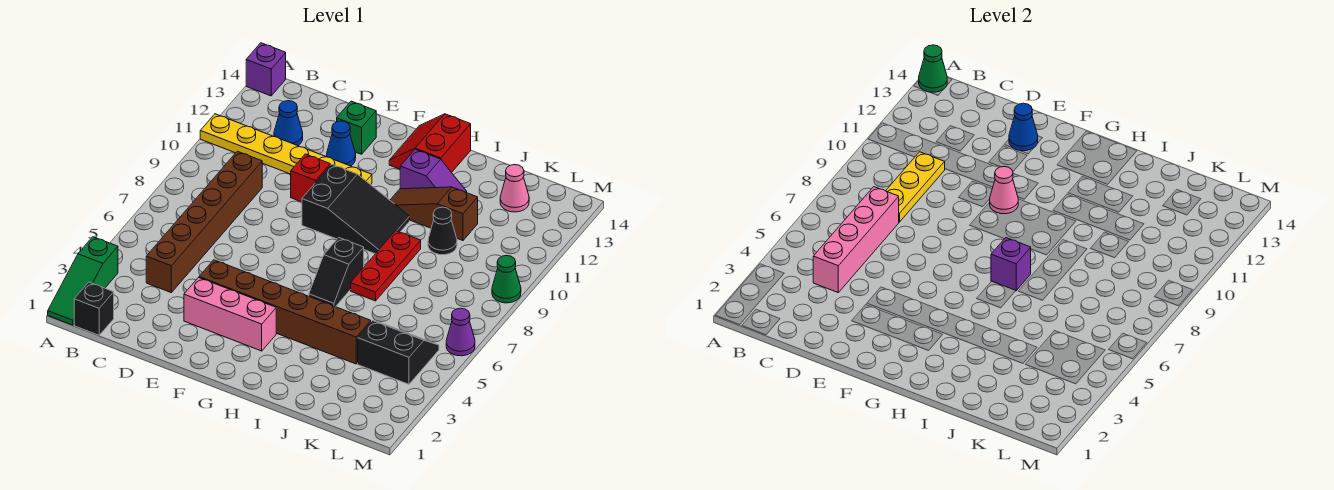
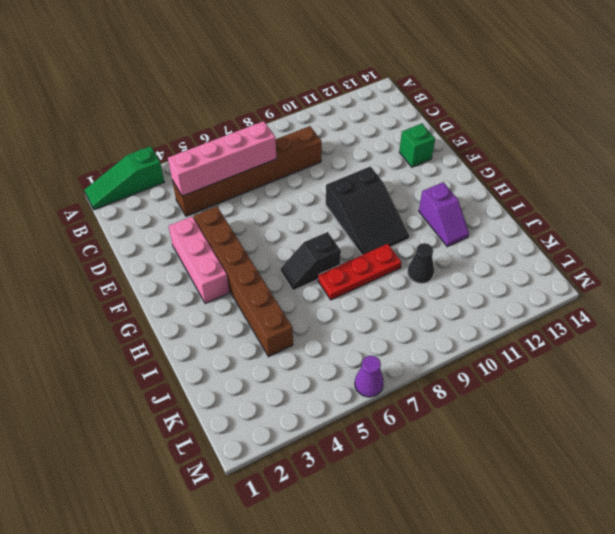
none -> yellow 1x6 plate [200,114,372,185]
none -> purple 1x1 brick [246,43,286,96]
none -> black 1x1 brick [74,282,114,335]

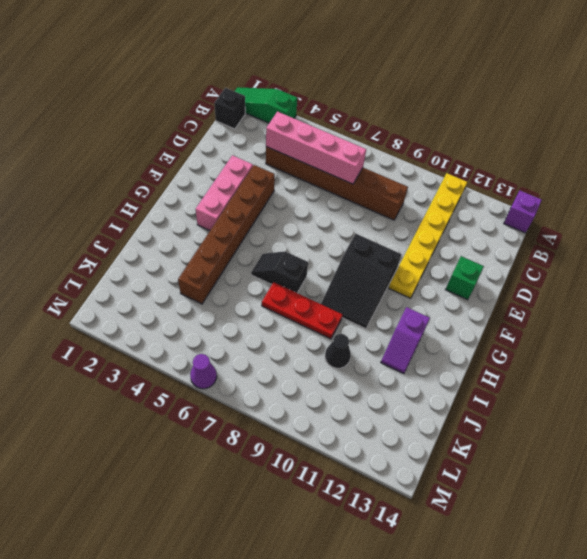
none -> blue 1x1 cone [274,101,303,146]
none -> red 1x1 brick [291,154,330,202]
none -> blue 1x1 cone [327,121,356,166]

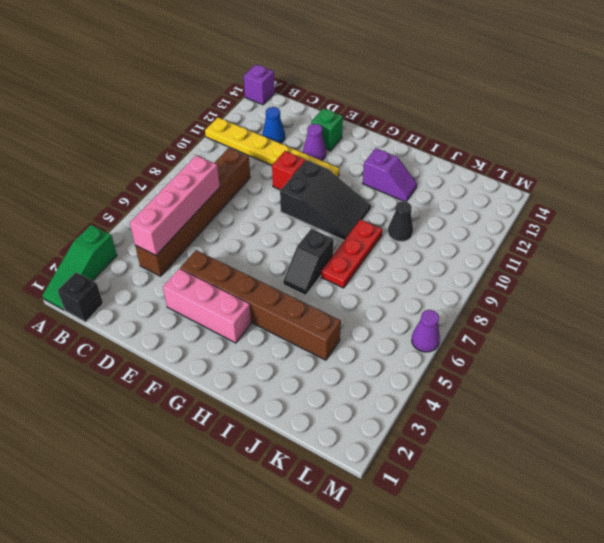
purple 1x1 cone [303,124,326,161] -> blue 1x1 cone [327,121,356,166]
none -> red 2x2 slope [389,114,471,172]
none -> brown 1x3 slope [390,187,478,241]
none -> black 2x2 slope [358,321,439,384]

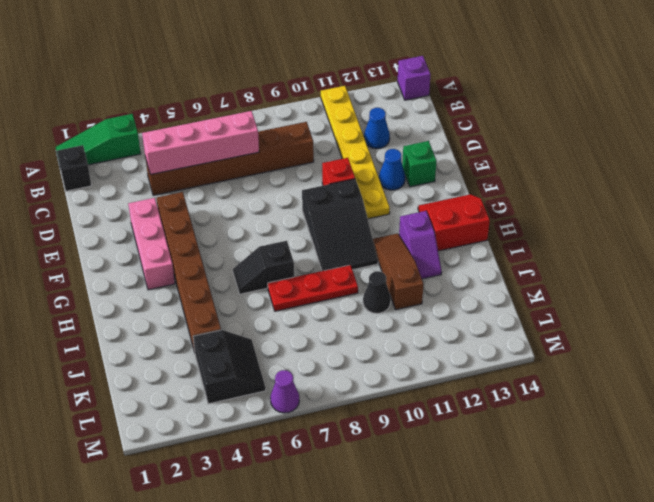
none -> pink 1x1 cone [500,165,529,212]
none -> green 1x1 cone [492,256,521,303]
none -> green 1x1 cone [919,45,947,92]

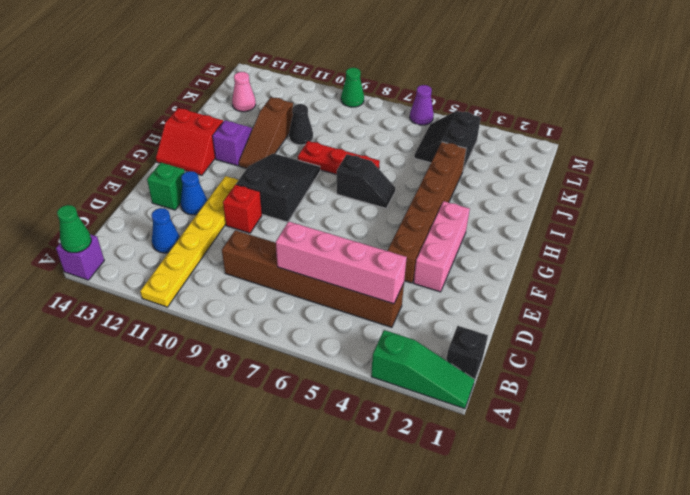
none -> yellow 1x3 plate [886,152,945,222]
none -> blue 1x1 cone [1009,103,1038,151]
none -> pink 1x1 cone [990,167,1018,214]

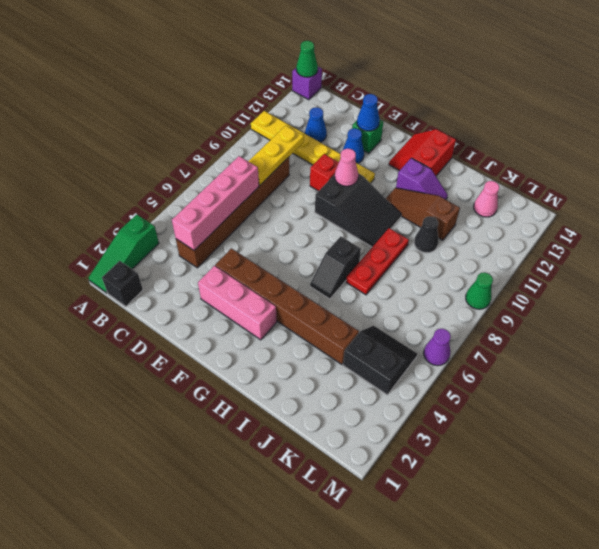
none -> purple 1x1 brick [991,238,1031,291]

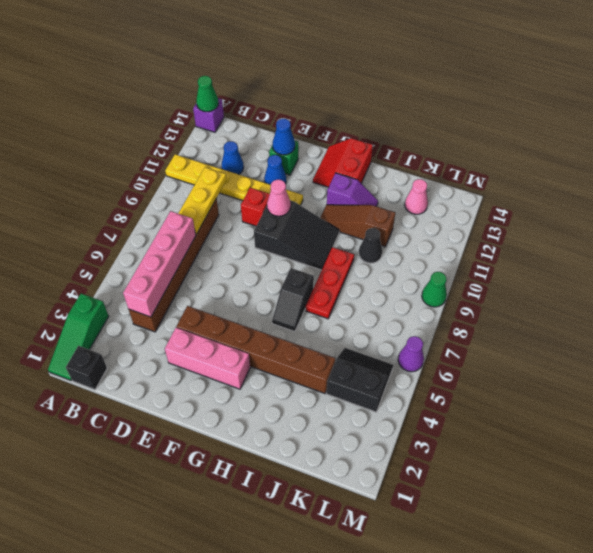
none -> purple 1x1 brick [991,238,1031,291]

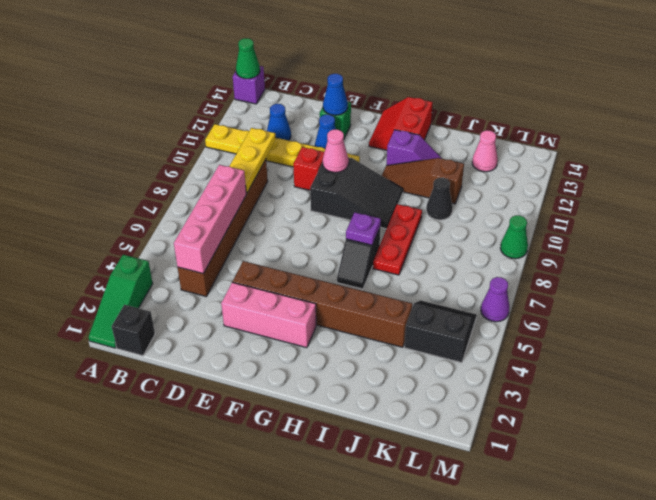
purple 1x1 plate [346,213,381,245] -> purple 1x1 brick [991,238,1031,291]

